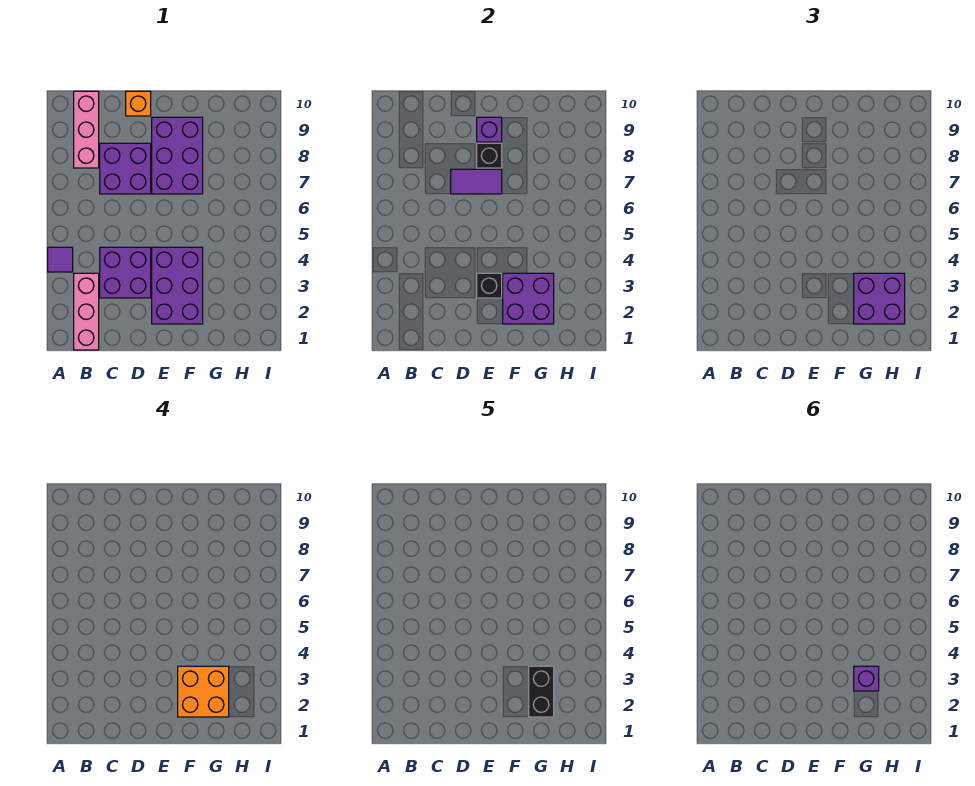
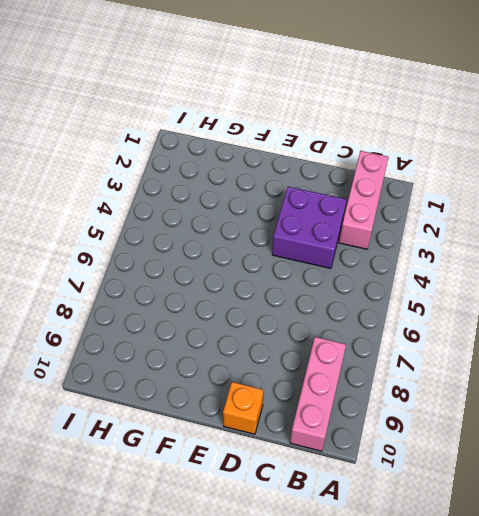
none -> purple 1x1 tile [48,247,73,272]
none -> purple 2x2 brick [100,143,151,194]
none -> purple 2x3 brick [152,247,203,324]

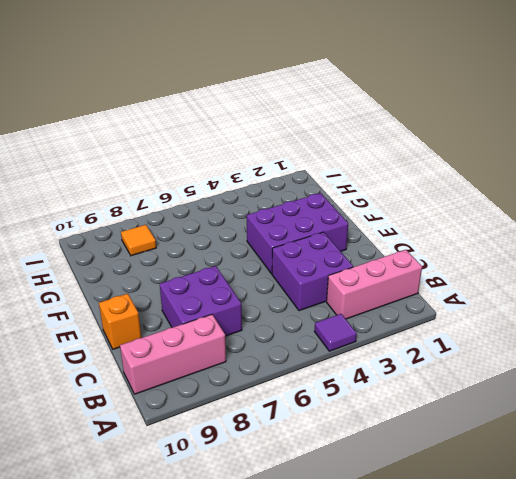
orange 1x1 tile [121,225,156,256] -> none
none -> purple 2x3 brick [152,117,203,194]
none -> purple 1x2 tile [451,169,502,194]
none -> black 1x1 brick [477,273,502,298]

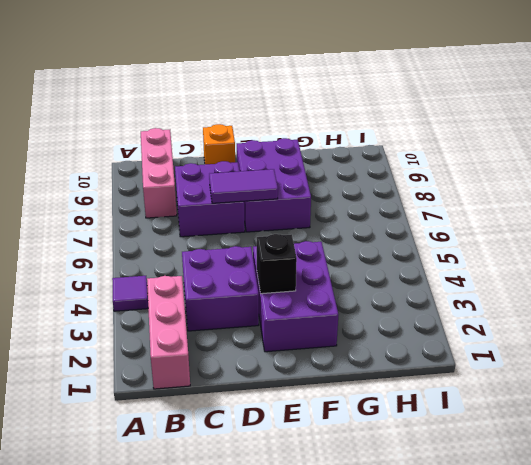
none -> black 1x1 brick [477,143,502,168]
none -> purple 1x1 brick [477,117,502,142]
none -> purple 2x2 brick [503,273,554,324]

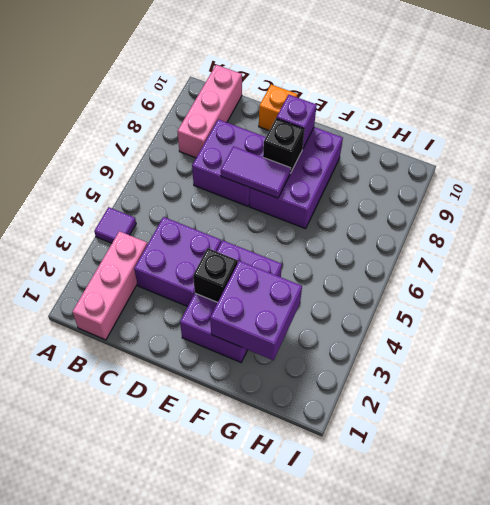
none -> purple 2x2 brick [854,273,905,324]
none -> orange 2x2 brick [178,666,229,717]
none -> black 1x2 brick [529,666,554,717]

